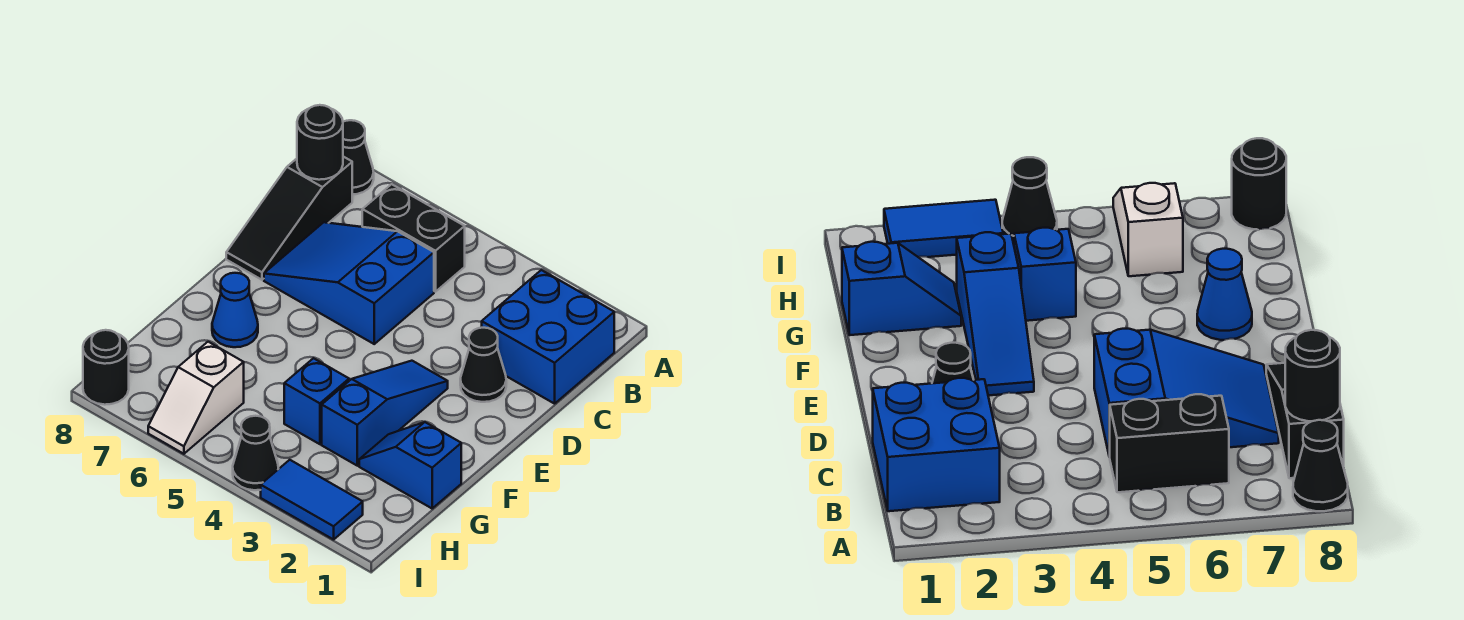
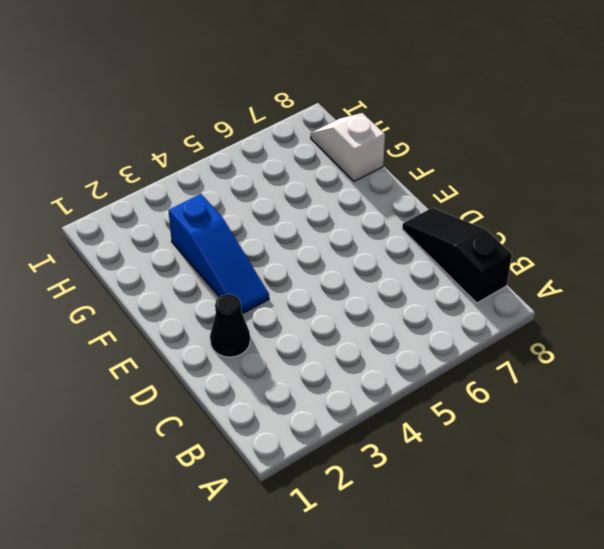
white 1x2 slope [311,113,385,182] -> white 1x2 slope moved to [148,342,244,454]
none -> black 1x1 cone [343,120,374,195]
none -> blue 2x2 brick [482,270,614,404]
none -> black 1x2 brick [362,184,465,292]

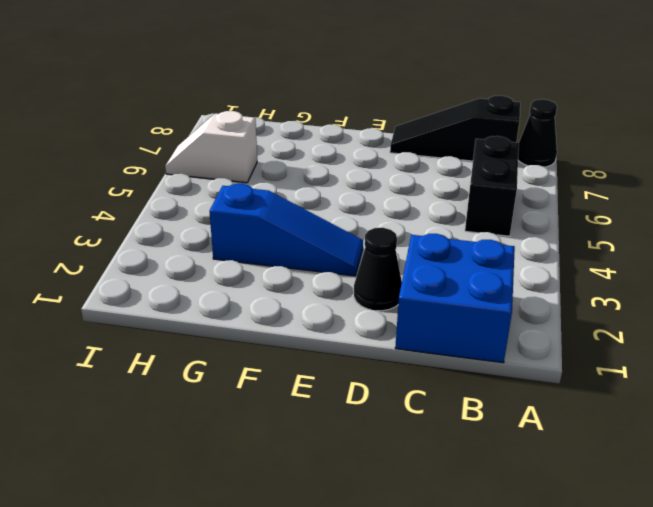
none -> blue 2x3 slope [264,222,434,344]
none -> blue 1x1 cone [212,273,258,347]
none -> blue 1x2 slope [359,422,461,508]

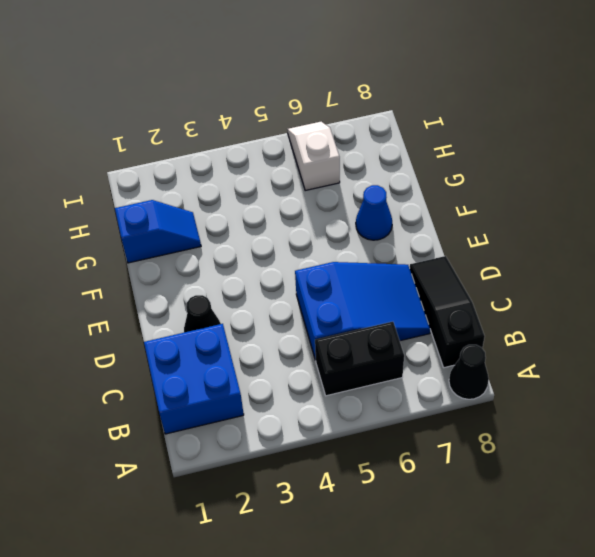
none -> blue 1x3 slope [322,361,448,466]
none -> blue 1x1 brick [284,358,349,444]
none -> blue 1x2 tile [261,460,363,540]

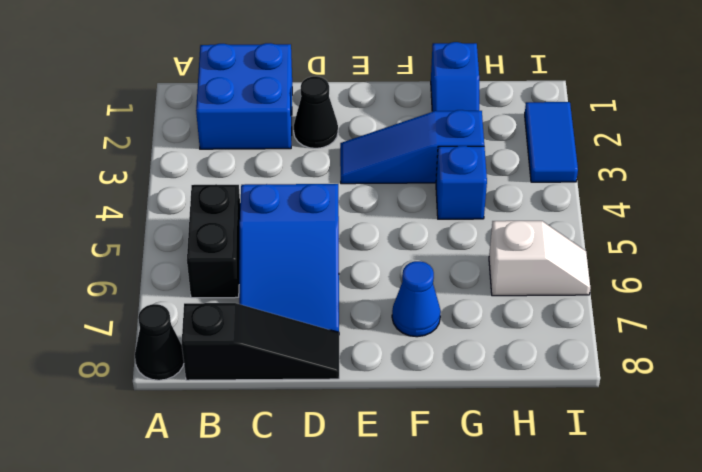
none -> black 1x1 cone [233,416,278,490]
none -> black 1x1 round brick [83,330,129,405]
none -> black 1x1 round brick [297,105,343,180]

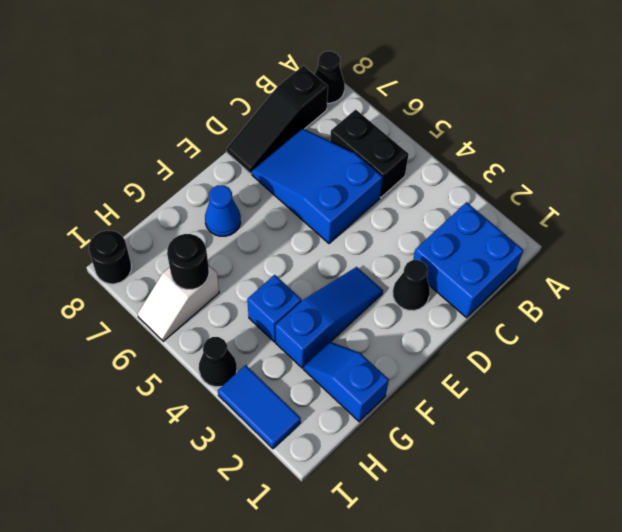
black 1x1 round brick [167,234,209,289] -> black 1x1 round brick moved to [297,105,343,180]

